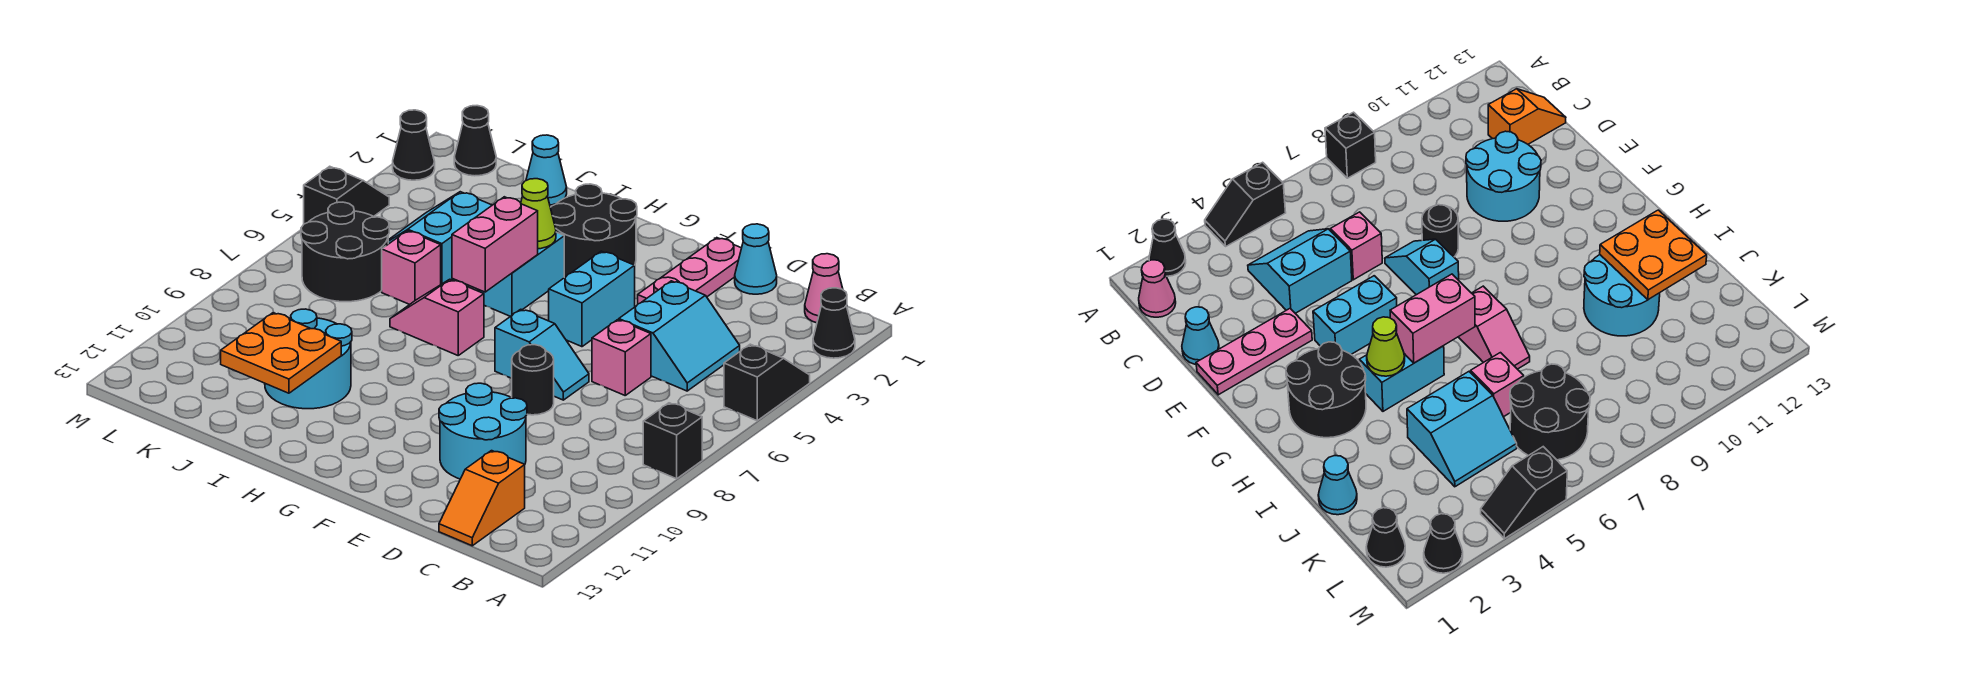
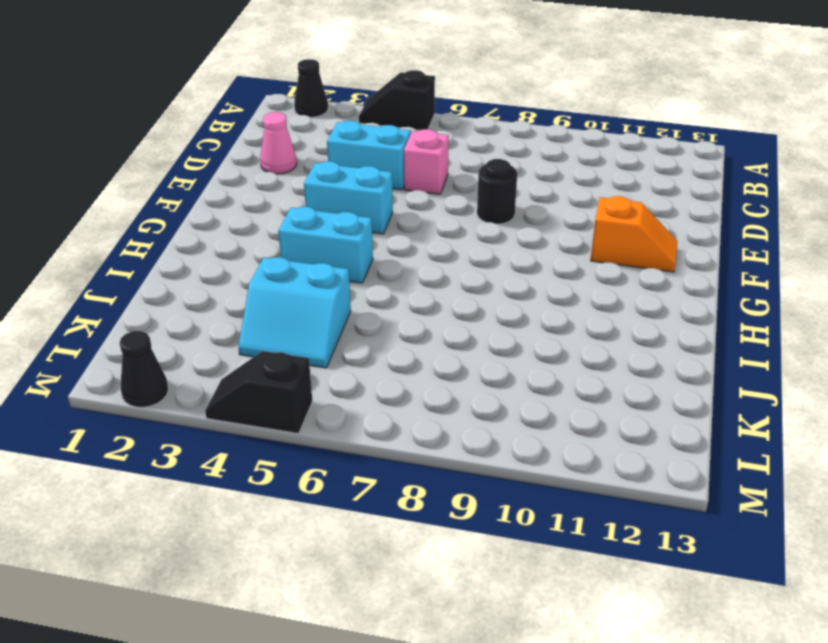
pink 1x1 cone [260,112,297,174] -> pink 1x1 cone moved to [805,254,843,323]
orange 1x2 slope [591,196,678,272] -> orange 1x2 slope moved to [439,451,525,546]
none -> black 1x1 brick [643,403,702,479]
none -> cyan 1x1 cone [735,224,777,294]
none -> cyan 2x2 round brick [439,383,527,479]

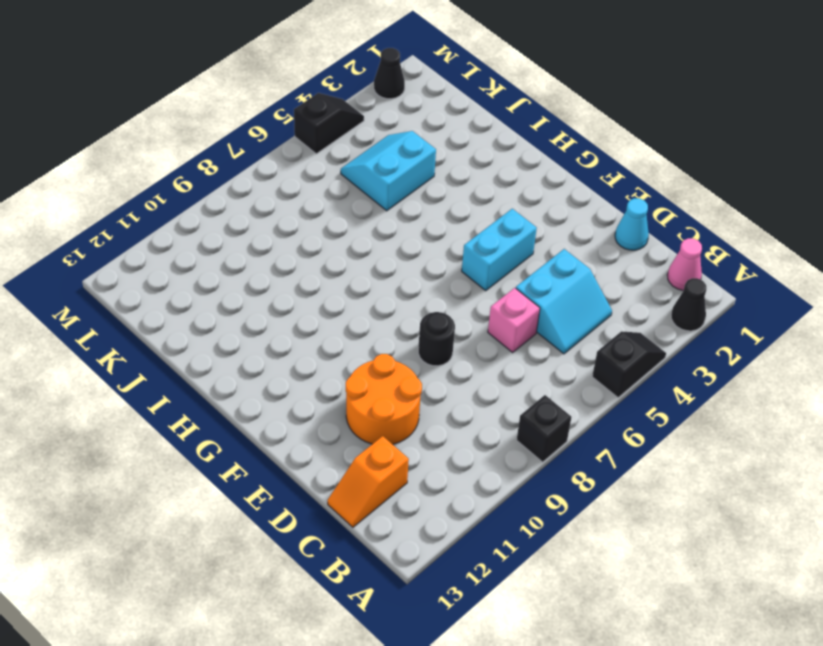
orange 2x2 round brick [346,354,422,444] -> cyan 2x2 round brick [439,383,527,479]
none -> pink 1x3 plate [638,238,741,304]
none -> cyan 1x2 slope [495,309,589,400]
none -> black 2x2 round brick [550,184,637,278]

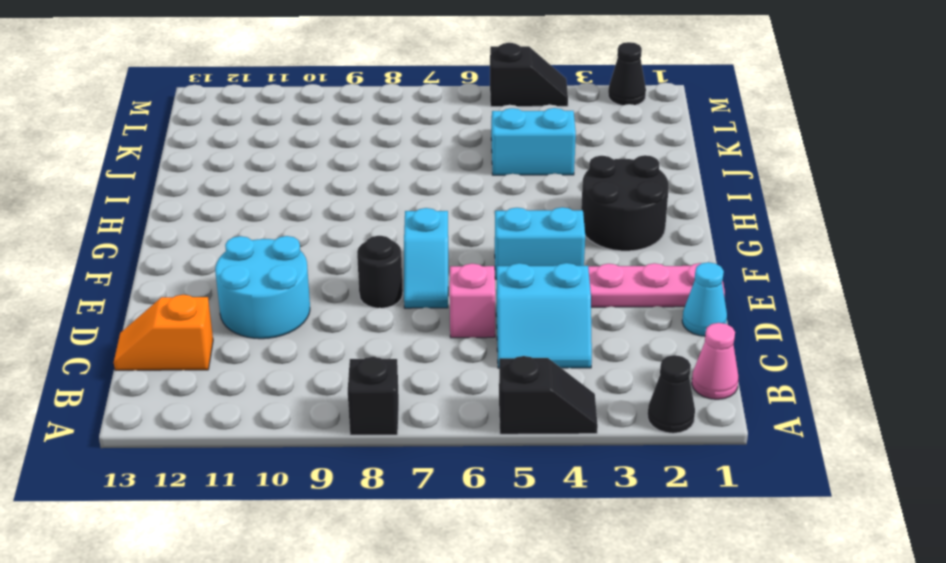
none -> cyan 1x2 brick [479,232,564,316]
none -> pink 1x2 slope [390,279,484,355]
none -> cyan 2x2 round brick [265,309,352,409]

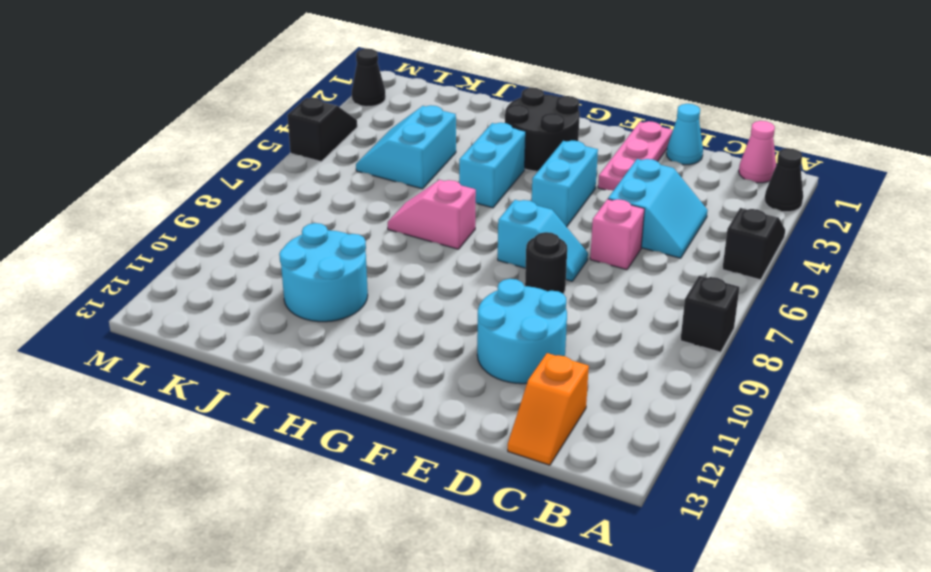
none -> cyan 1x1 cone [526,135,567,205]
none -> pink 1x1 brick [382,231,441,304]
none -> black 2x2 round brick [301,202,389,302]

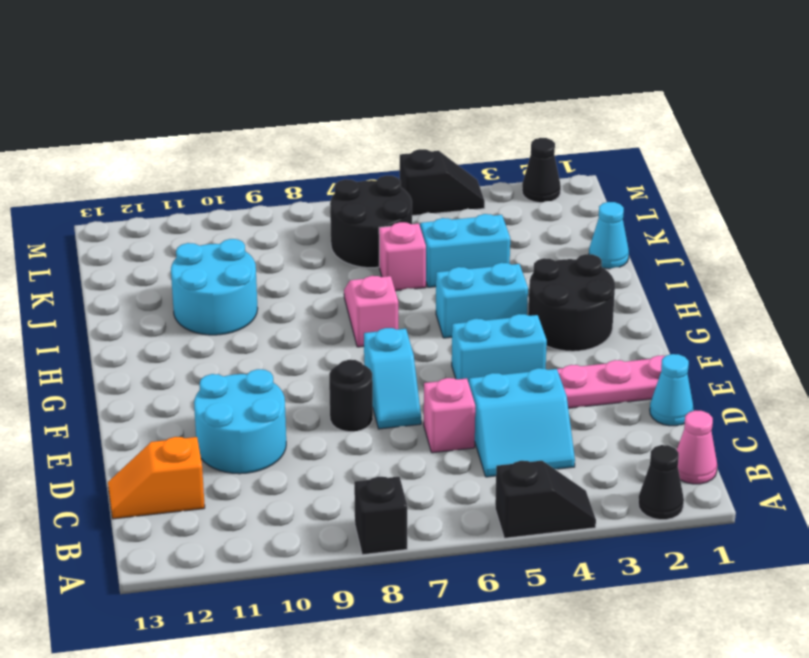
none -> black 1x1 cone [454,106,496,176]
none -> lime 1x1 cone [521,179,556,249]
none -> pink 1x2 brick [452,197,538,292]

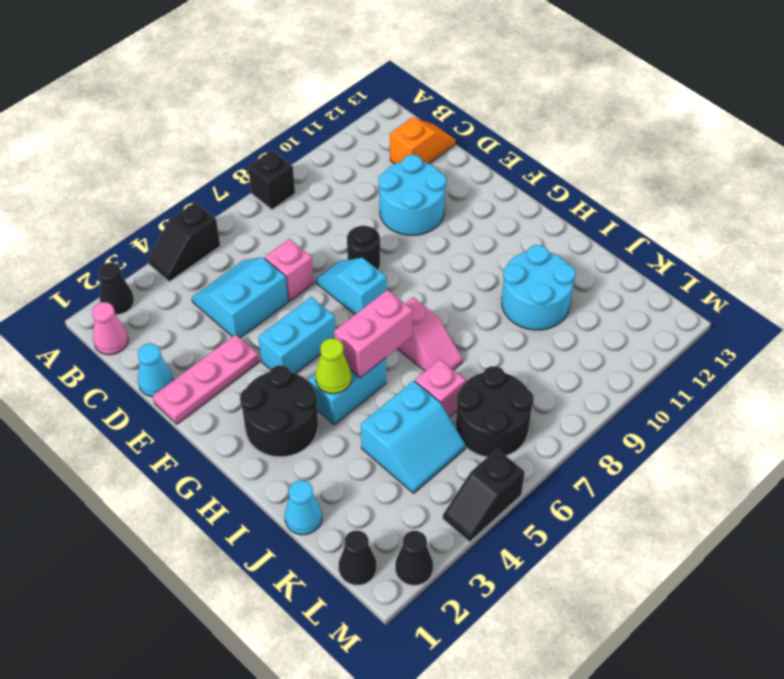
none -> orange 2x2 plate [221,313,341,393]

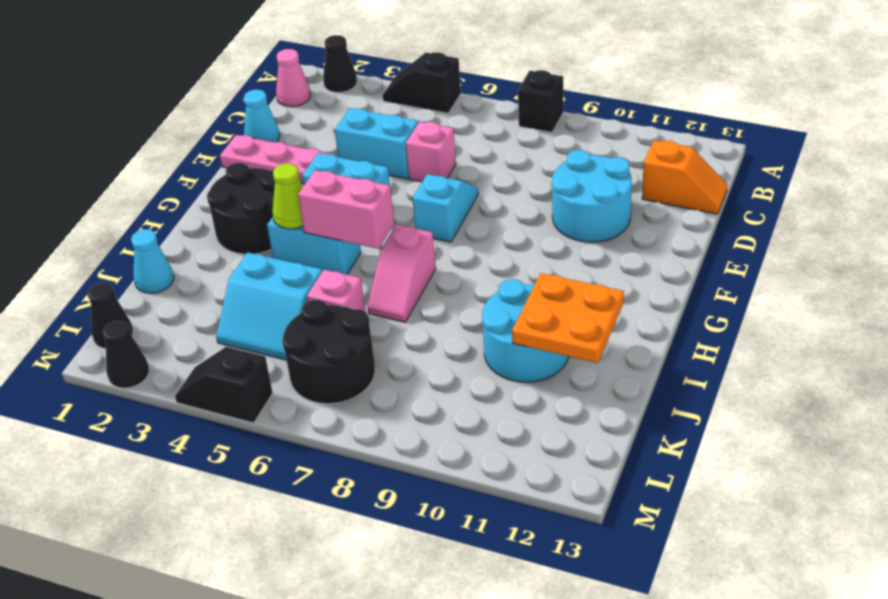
none -> black 1x1 round brick [512,345,554,415]

